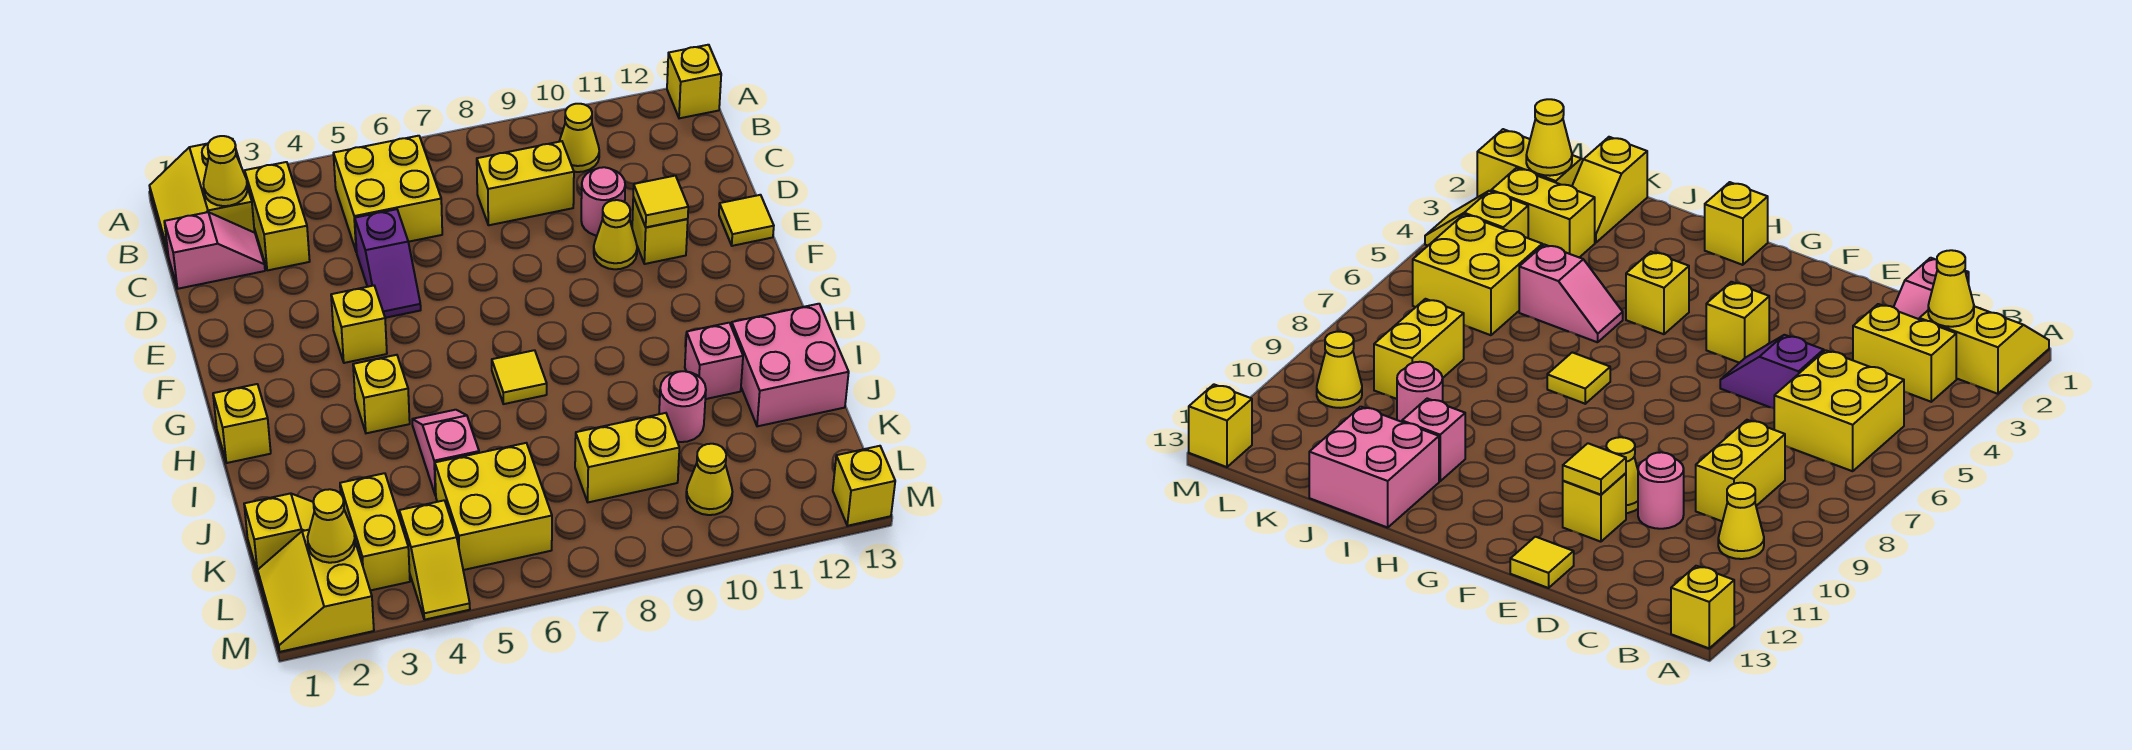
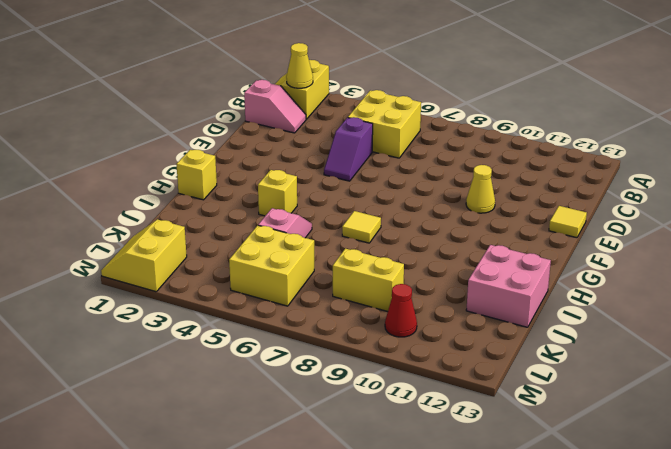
red 1x1 cone [385,284,417,337] -> yellow 1x1 cone [686,444,732,515]
none -> yellow 1x1 brick [667,45,721,118]
none -> yellow 1x2 brick [245,162,310,270]
none -> yellow 1x1 cone [559,104,599,172]
none -> yellow 1x2 brick [477,141,574,225]

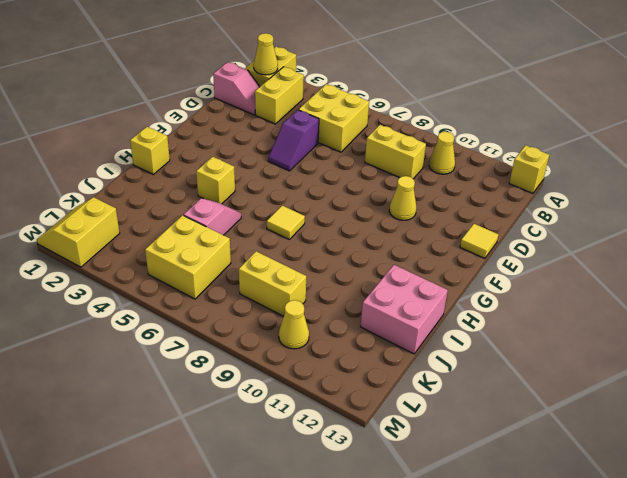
none -> pink 1x1 round brick [581,167,625,236]
none -> yellow 1x1 brick [632,197,688,264]
none -> yellow 1x1 brick [331,286,387,363]
none -> pink 1x1 brick [685,323,743,399]

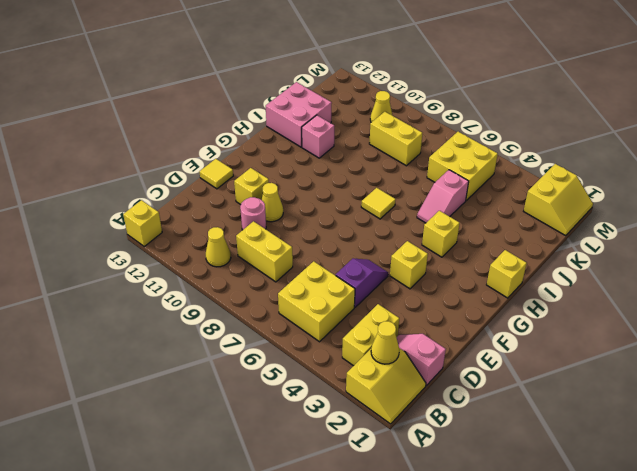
none -> pink 1x1 round brick [659,371,706,442]
none -> yellow 1x2 slope [244,493,314,574]
none -> yellow 1x2 brick [340,473,410,591]
none -> yellow 1x2 slope [399,500,470,620]

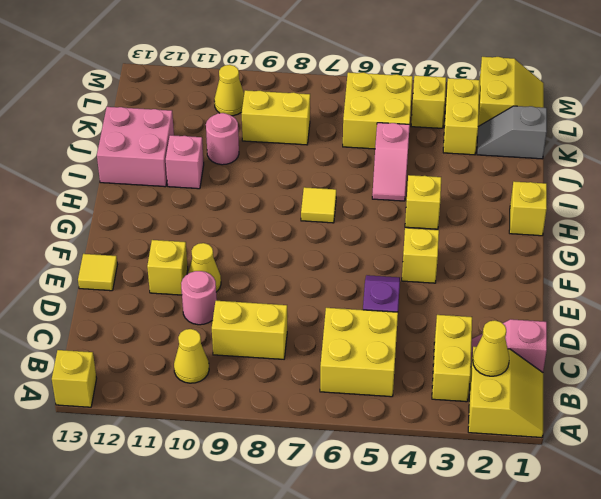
grey 1x2 slope [477,106,547,159] -> yellow 1x2 slope [244,493,314,574]
none -> yellow 1x1 brick [833,446,895,526]
none -> yellow 1x1 tile [633,176,688,227]
none -> yellow 1x1 cone [308,489,355,563]

